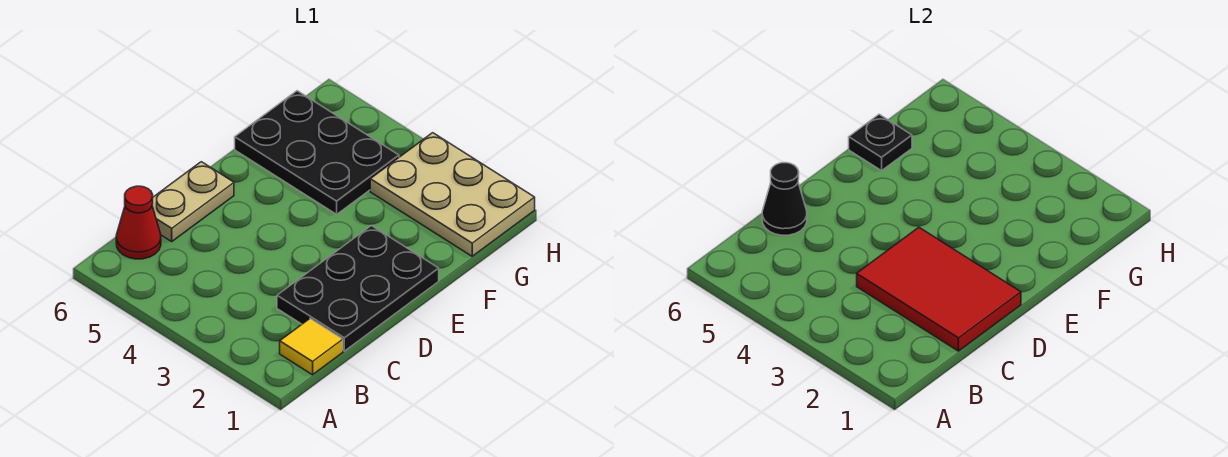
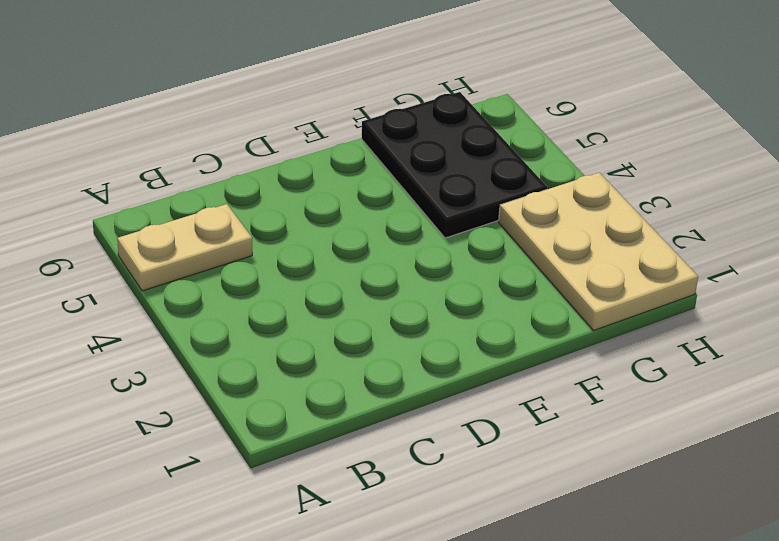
tan 1x2 plate [117,204,252,291] -> tan 1x2 plate moved to [152,162,234,241]
none -> yellow 1x1 tile [280,319,343,375]
none -> red 1x1 cone [116,186,161,259]

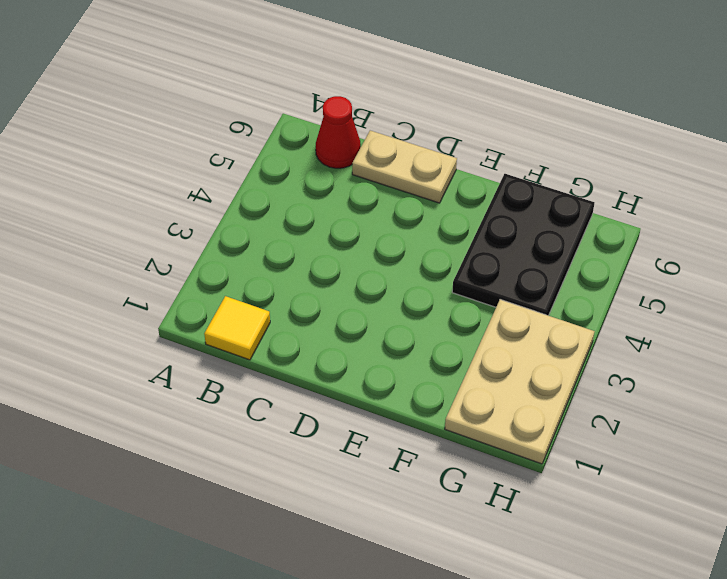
none -> black 2x3 plate [277,226,439,351]
none -> red 2x3 tile [857,227,1021,351]

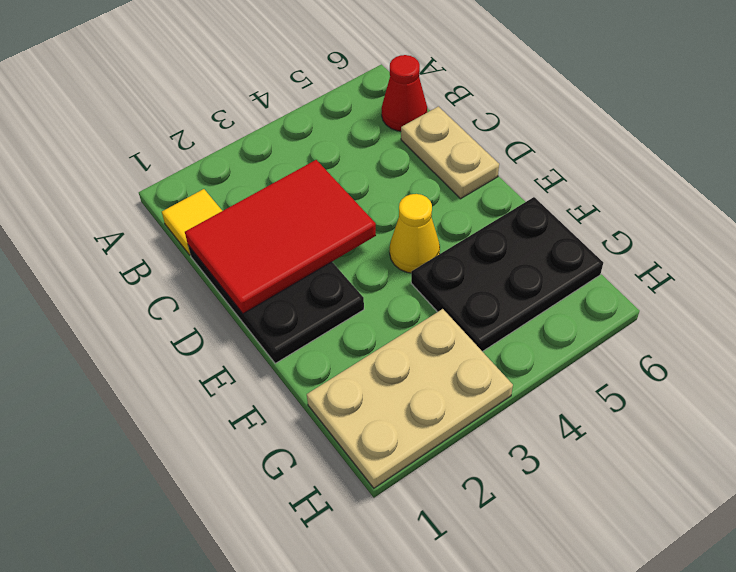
yellow 1x1 cone [390,194,440,273] -> none
none -> black 1x1 cone [762,163,807,235]
none -> black 1x1 plate [849,114,912,171]

